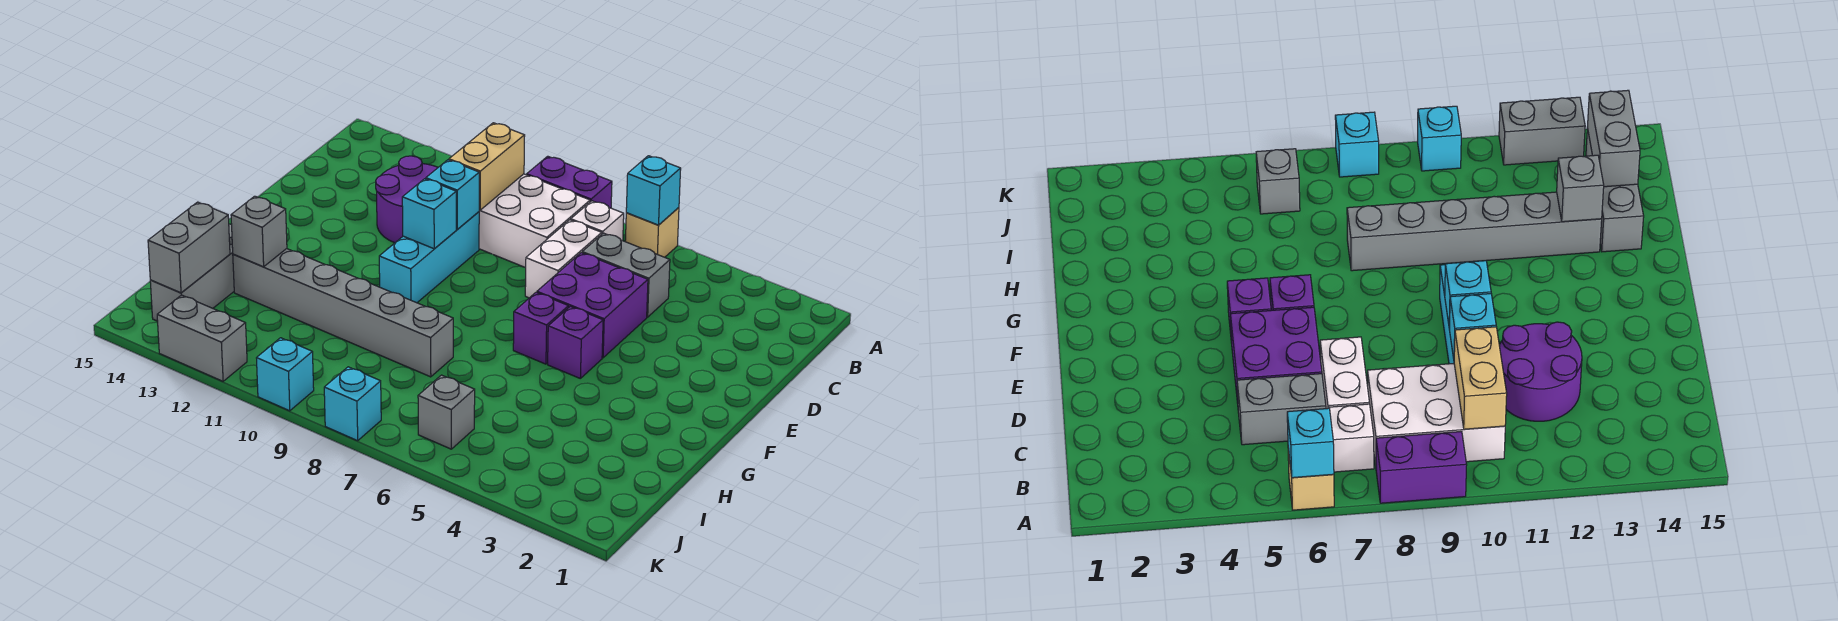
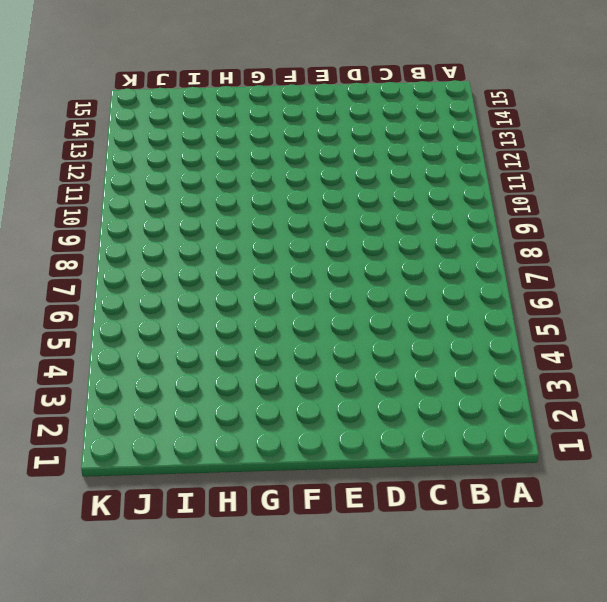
none -> tan 1x1 brick [625,208,679,257]
none -> purple 1x2 brick [527,156,612,208]
none -> white 1x1 brick [571,201,624,241]

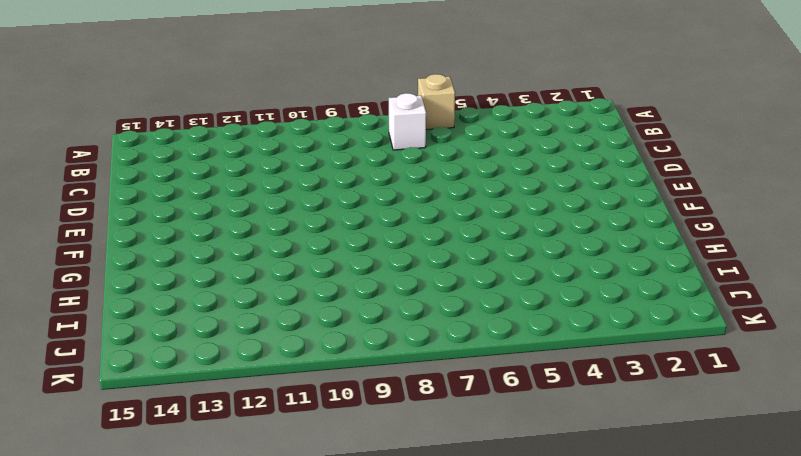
none -> purple 1x2 brick [527,156,612,208]
none -> white 2x3 brick [479,174,590,268]
none -> grey 1x2 brick [582,233,670,317]

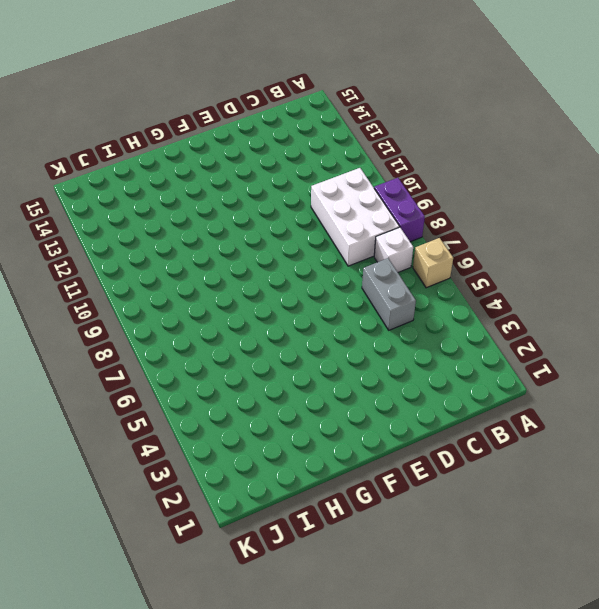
none -> white 1x2 brick [525,220,602,298]
none -> purple 2x2 round brick [376,156,438,243]
none -> purple 2x2 brick [537,253,648,358]

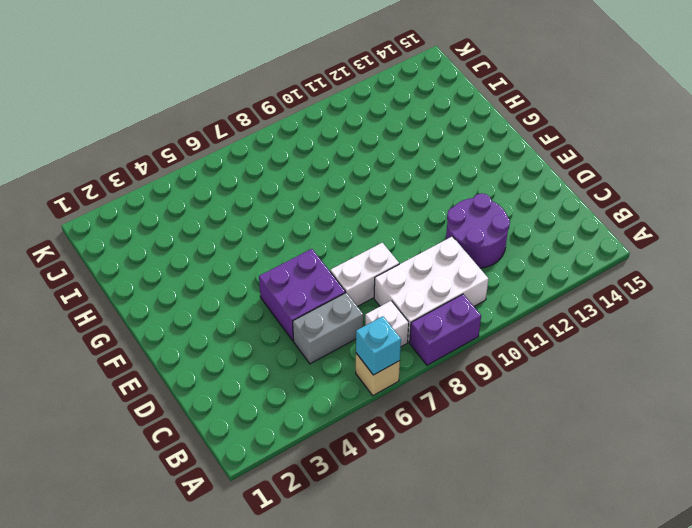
white 1x2 brick [330,243,399,306] -> white 1x2 brick turned to [525,220,602,298]
none -> cyan 1x3 brick [379,212,479,303]
none -> purple 1x1 brick [548,306,603,378]
none -> purple 1x1 brick [513,293,568,364]

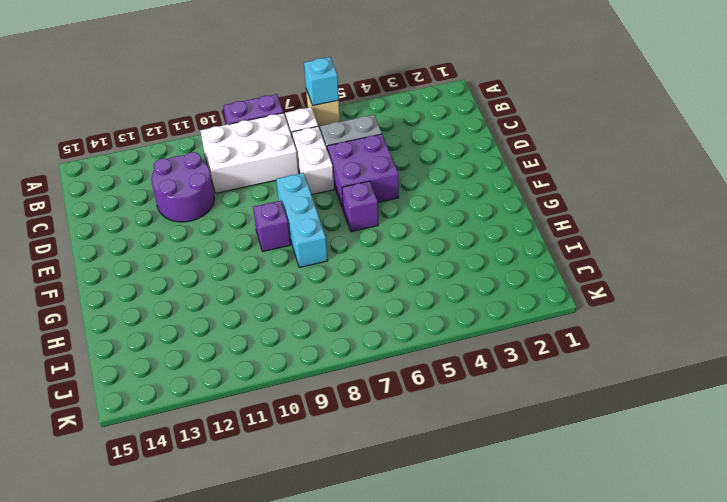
cyan 1x3 brick [276,173,328,267] -> cyan 1x3 brick moved to [379,212,479,303]
purple 1x1 brick [253,201,291,251] -> purple 1x1 brick moved to [548,306,603,378]
none -> grey 1x6 brick [233,249,453,377]
none -> grey 1x3 brick [150,224,234,321]
none -> grey 1x1 brick [418,375,475,449]

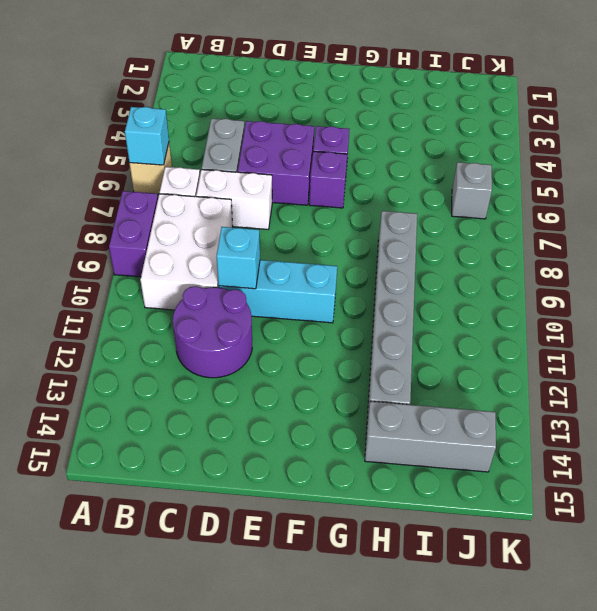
none -> cyan 1x1 brick [324,367,381,441]
none -> cyan 1x1 brick [257,338,314,411]
none -> grey 1x2 brick [157,295,247,381]

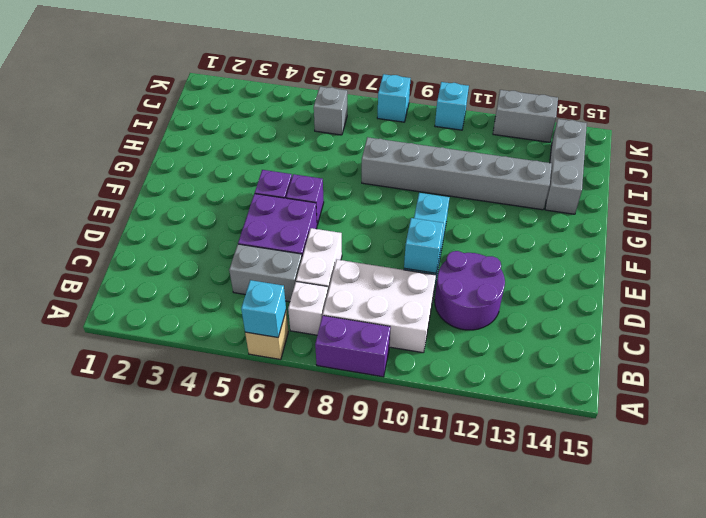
none -> tan 1x2 brick [449,123,525,210]
none -> cyan 1x1 brick [402,179,456,249]
none -> grey 1x1 brick [231,196,287,267]

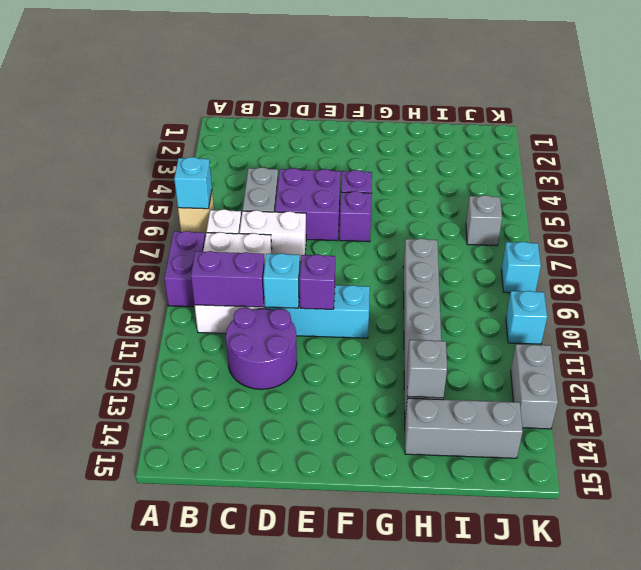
purple 1x2 brick [191,251,265,307] -> tan 1x2 brick [449,123,525,210]
purple 1x1 brick [300,255,335,309] -> cyan 1x1 brick [402,179,456,249]
none -> grey 1x2 brick [148,202,230,293]

